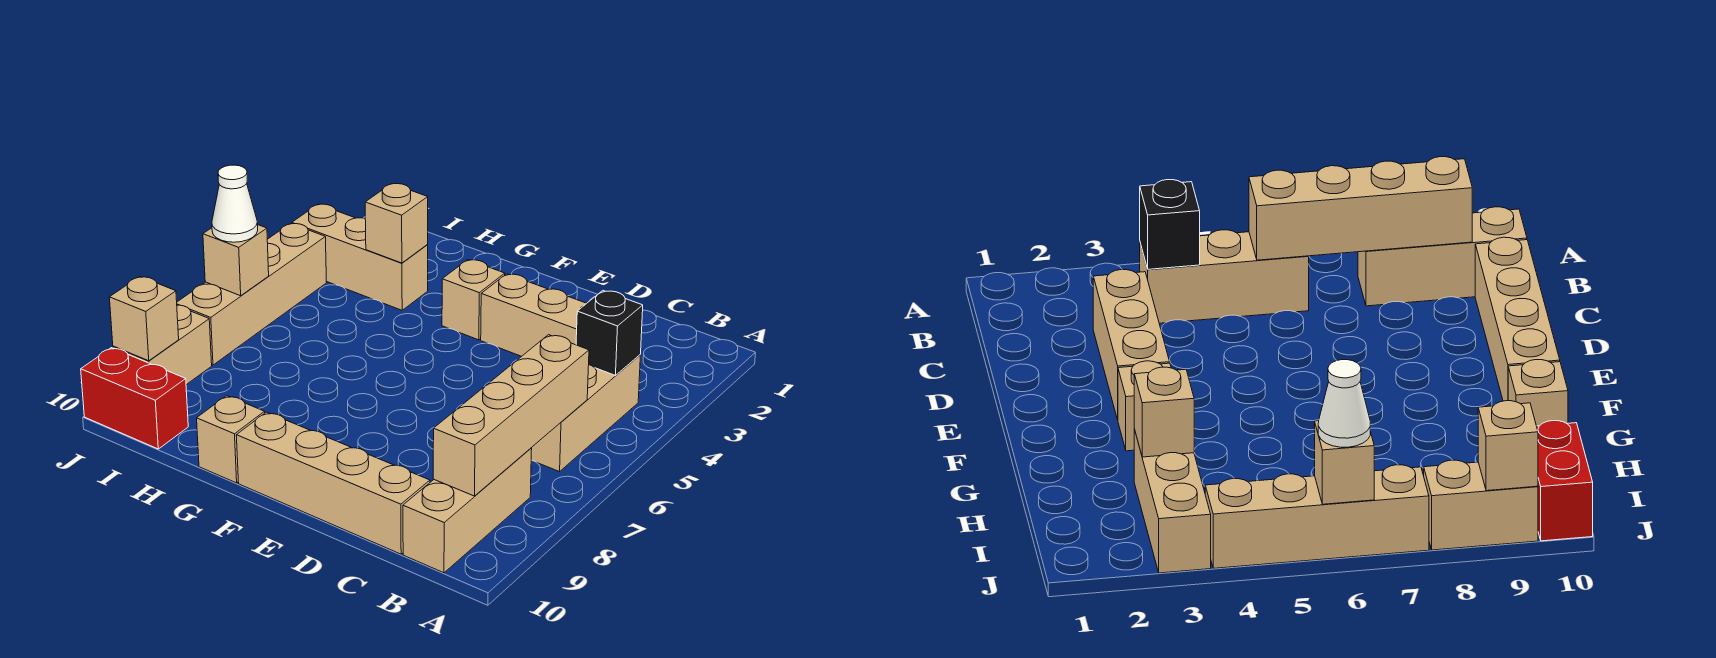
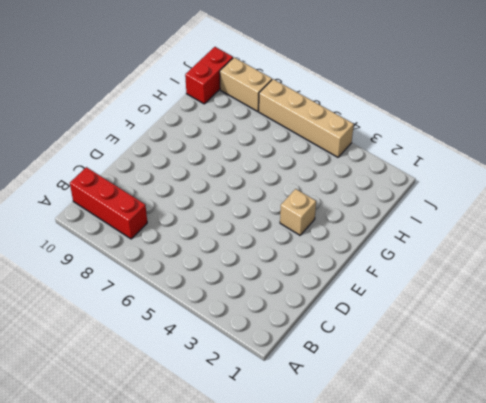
red 1x3 brick [70,167,147,239] -> tan 1x3 brick [403,448,532,573]
none -> tan 1x3 brick [531,355,640,472]
none -> tan 1x3 brick [481,274,587,356]
none -> tan 1x4 brick [236,412,430,554]

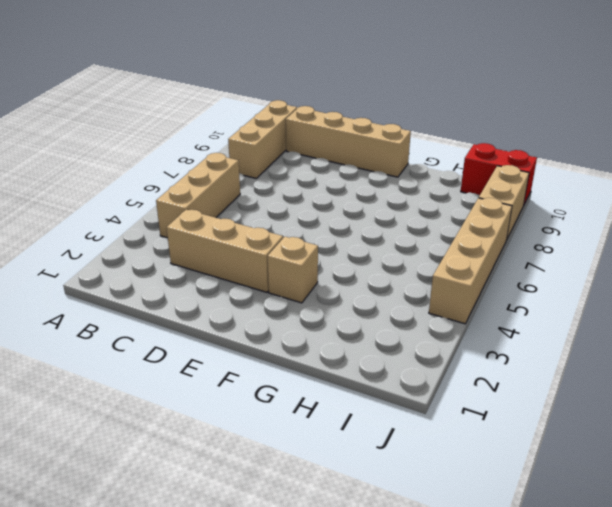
none -> tan 1x1 brick [197,396,265,483]
none -> tan 1x3 brick [292,204,428,310]
none -> black 1x1 brick [576,291,643,376]

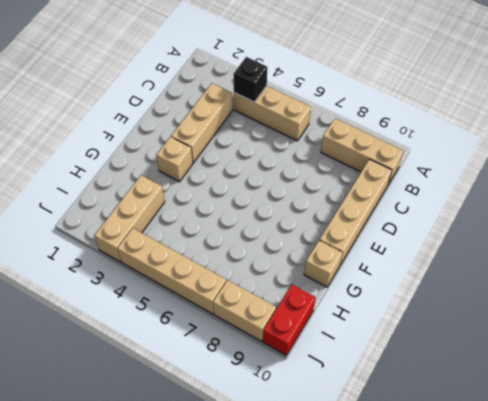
none -> tan 1x4 brick [433,335,589,496]
none -> tan 1x1 brick [365,184,428,263]
none -> tan 1x1 brick [203,225,269,296]

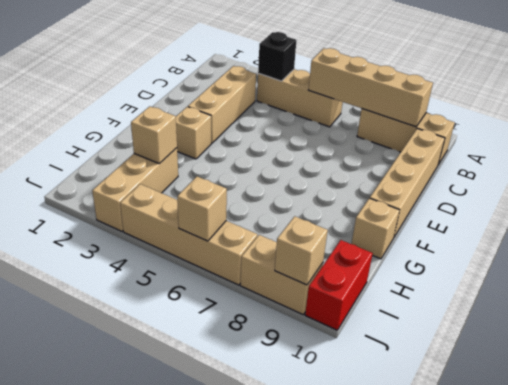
none -> white 1x1 cone [212,165,258,242]

